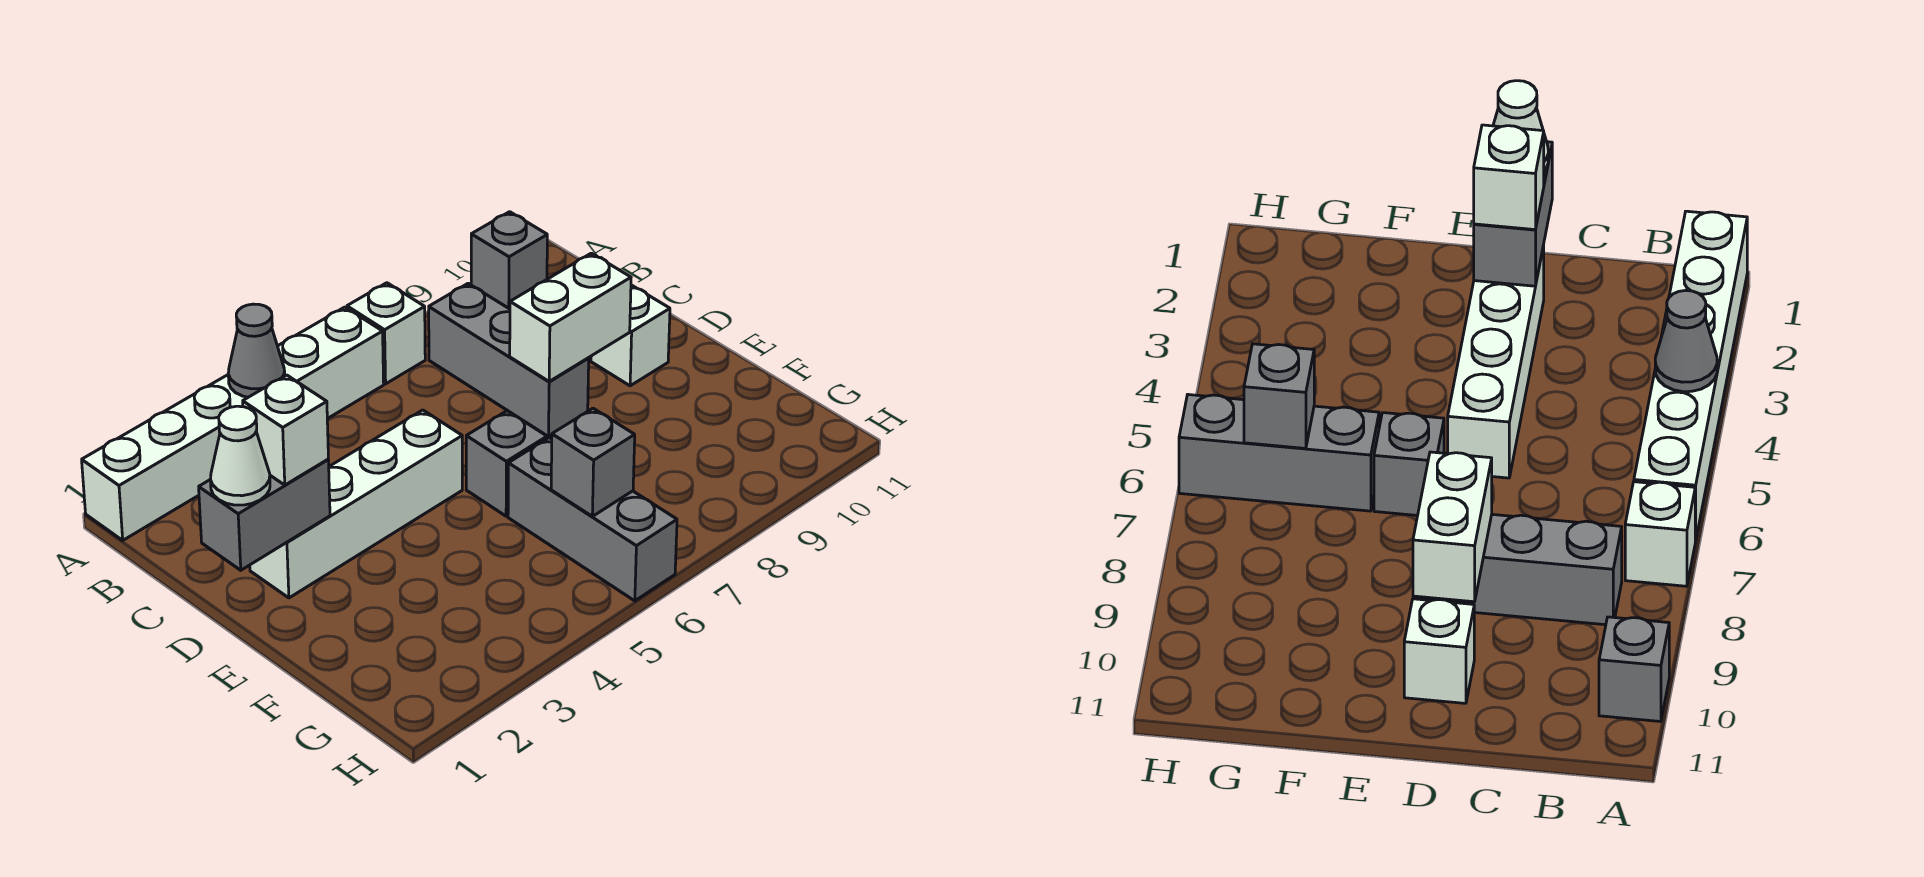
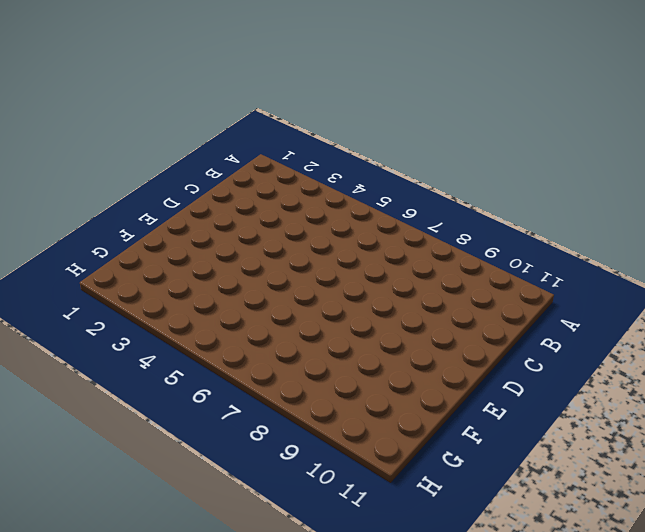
none -> white 1x6 brick [82,307,384,540]
none -> white 1x1 brick [347,283,425,384]
none -> grey 1x1 brick [471,212,547,309]

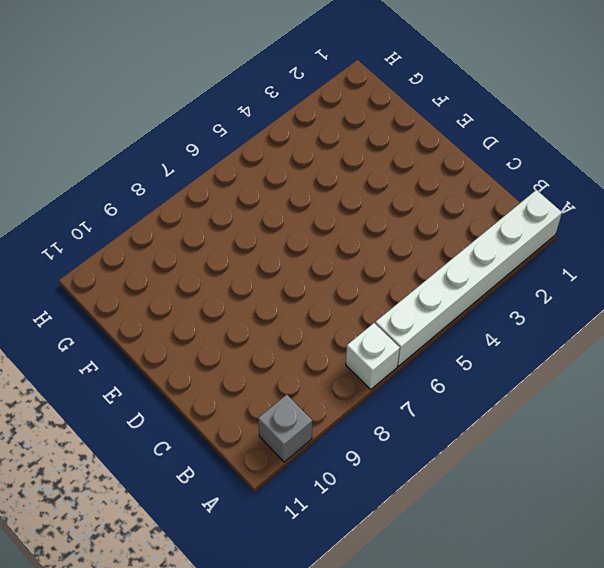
none -> grey 1x3 brick [429,283,589,437]
none -> white 1x4 brick [250,410,462,598]
none -> white 1x1 brick [591,285,670,386]

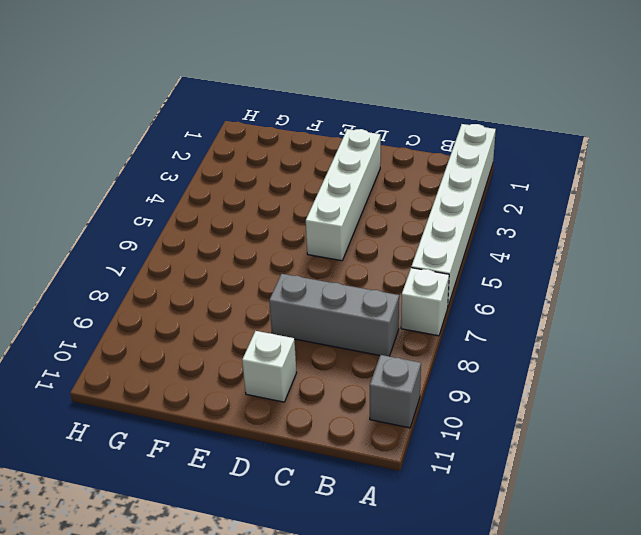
none -> grey 1x1 brick [466,411,547,516]
none -> grey 1x3 brick [508,438,677,601]
none -> grey 1x1 cone [228,304,285,397]

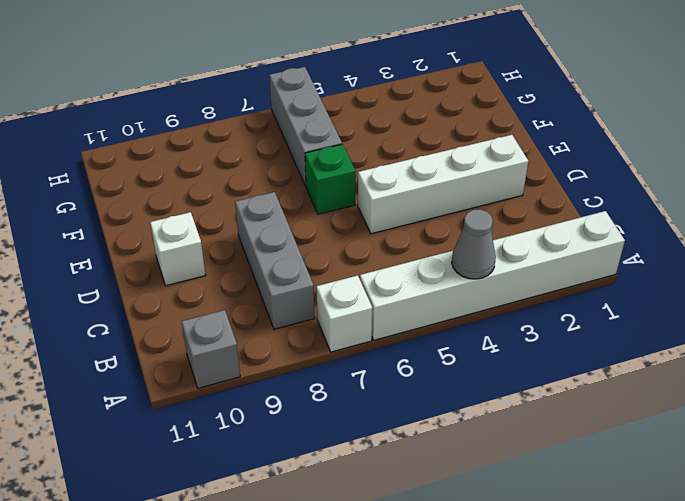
green 1x1 brick [305,144,356,214] -> grey 1x1 brick [466,411,547,516]
none -> grey 1x2 brick [199,460,330,570]
none -> white 1x2 brick [510,253,631,381]
none -> grey 1x1 brick [551,408,635,516]

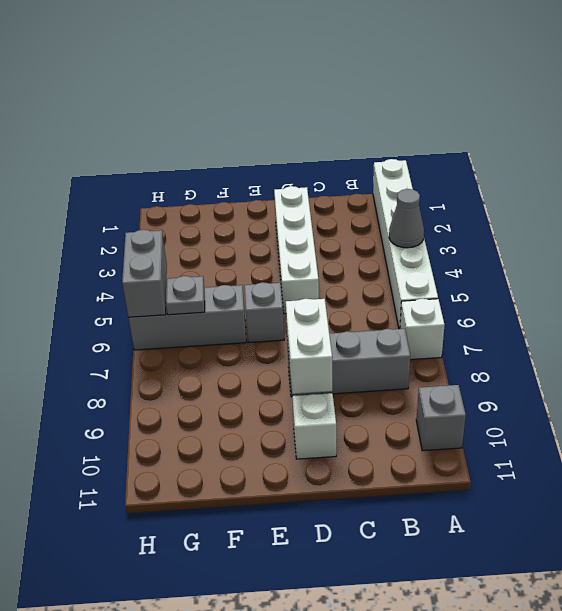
grey 1x1 plate [166,276,205,315] -> grey 1x1 brick [551,408,635,516]
grey 1x2 brick [122,230,167,317] -> grey 1x2 brick moved to [199,460,330,570]
none -> white 1x1 cone [210,406,270,505]
none -> white 1x1 brick [243,375,328,485]

